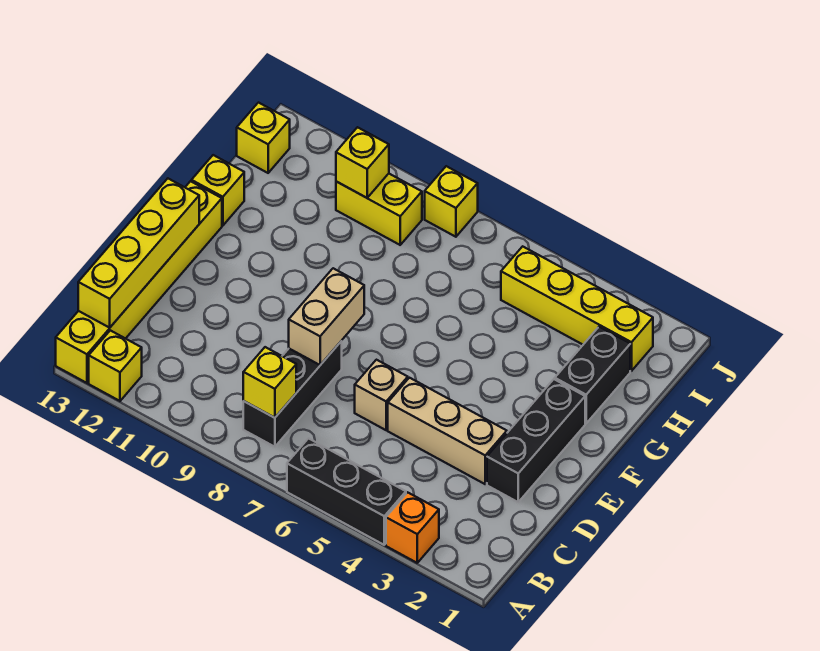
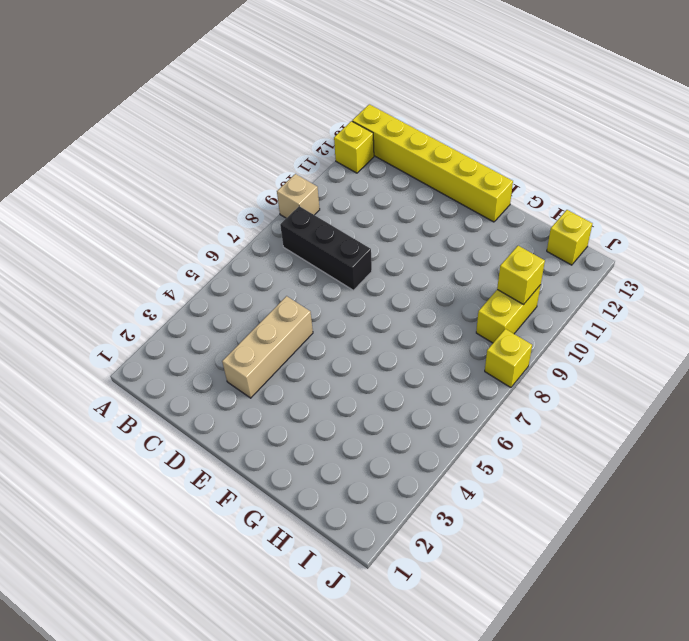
tan 1x1 brick [277,174,320,218] -> tan 1x1 brick moved to [355,360,408,430]
none -> orange 1x1 brick [386,492,439,563]
none -> black 1x3 brick [287,438,406,545]
none -> black 1x3 brick [487,379,585,502]

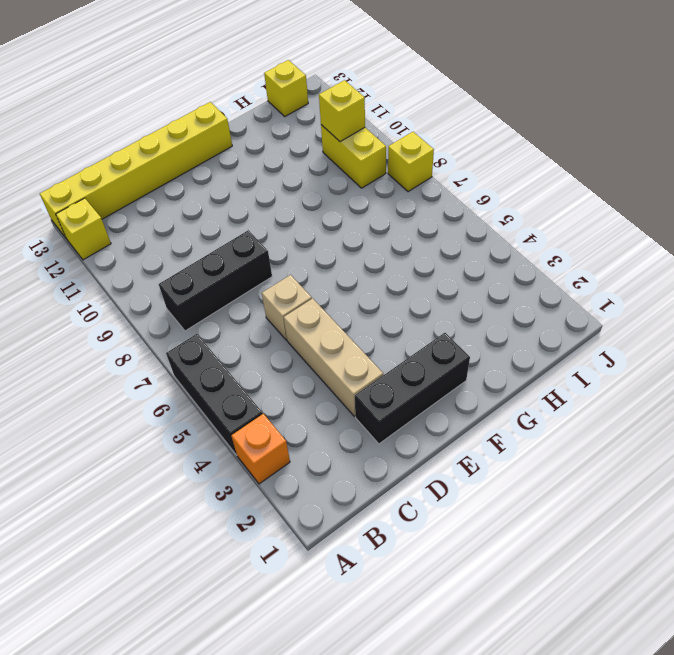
none -> black 1x2 brick [555,327,630,423]
none -> yellow 1x1 brick [192,155,244,226]
none -> yellow 1x4 brick [501,246,653,371]

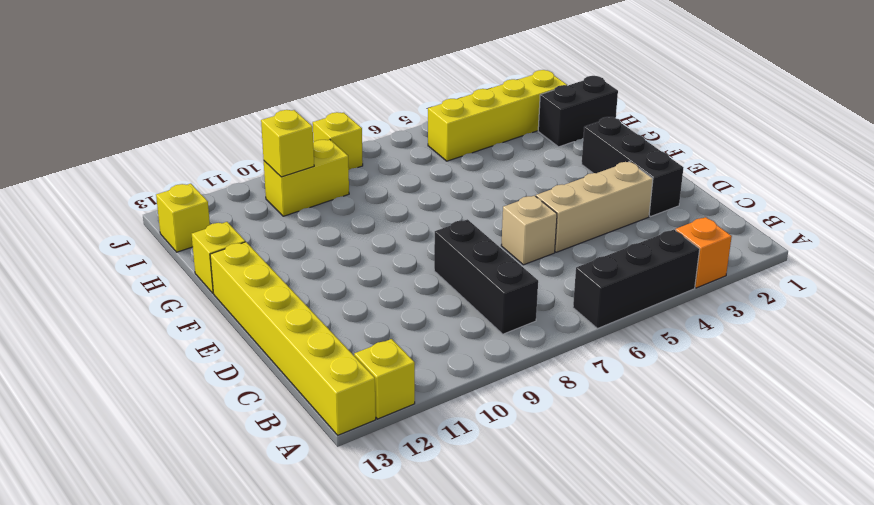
black 1x2 brick [538,76,618,147] -> black 1x2 brick turned to [555,327,630,423]
none -> yellow 1x1 brick [243,347,296,418]
none -> yellow 1x4 brick [78,179,199,328]
none -> tan 1x2 brick [289,268,364,365]

